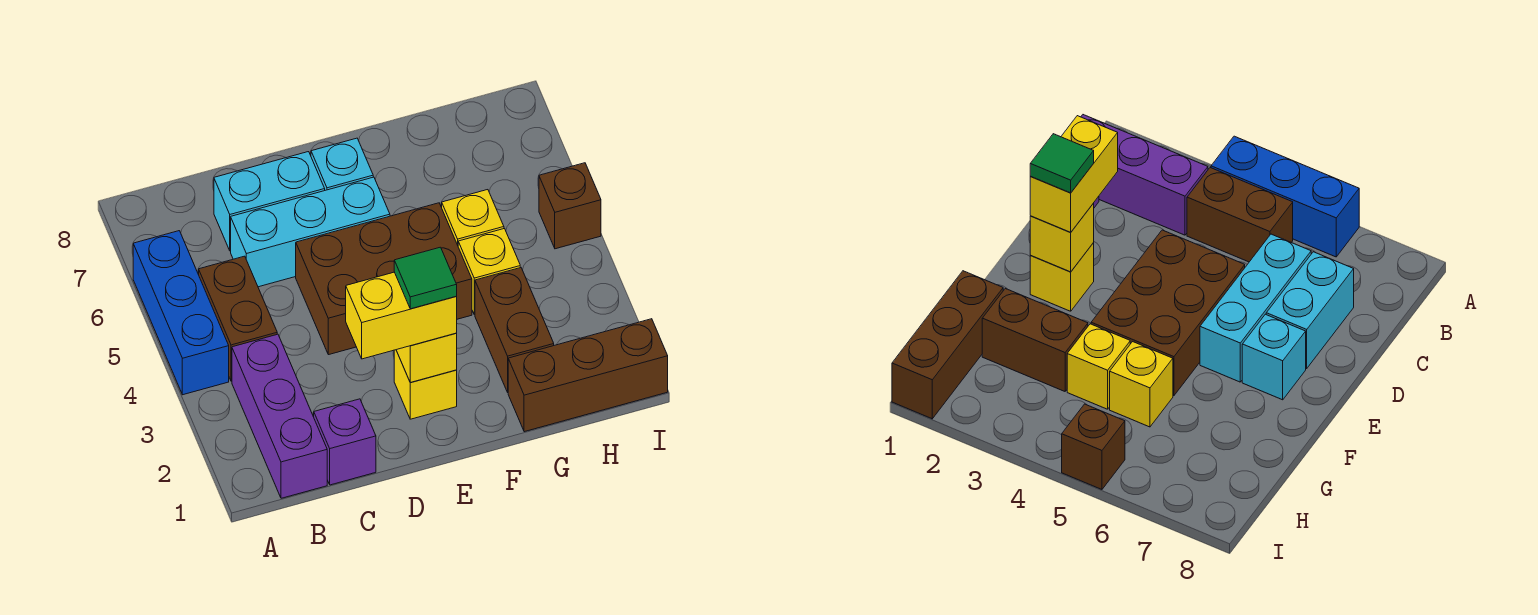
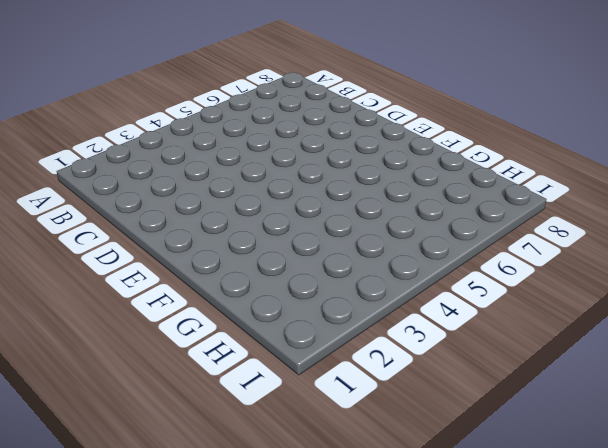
none -> blue 1x3 brick [133,231,229,395]
none -> purple 1x3 brick [232,334,327,498]
none -> brown 1x2 brick [199,256,277,381]

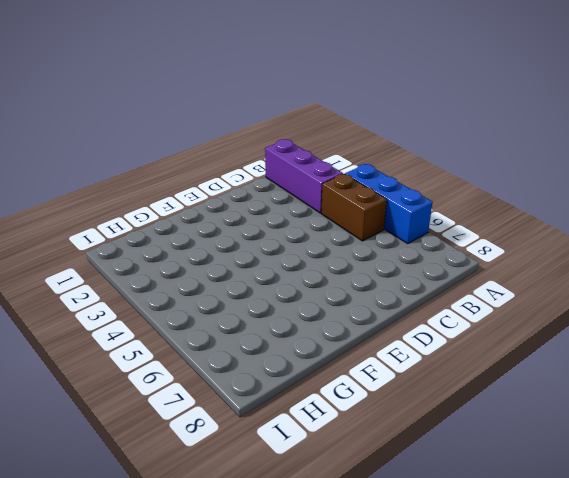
none -> purple 1x1 brick [314,399,376,485]
none -> cyan 1x3 brick [231,177,390,287]
none -> cyan 1x2 brick [214,152,325,251]

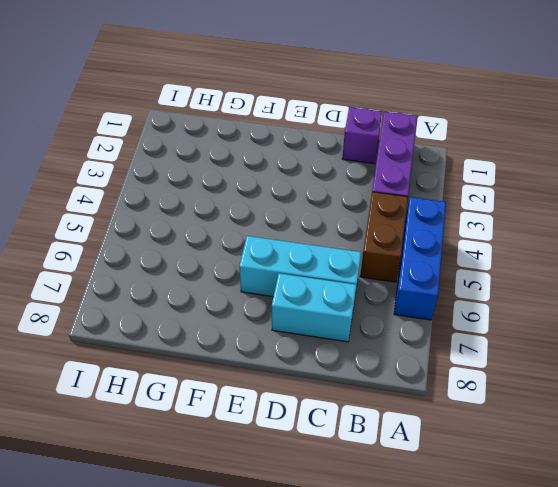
none -> brown 2x3 brick [296,203,472,355]
none -> yellow 1x1 brick [394,350,457,419]
none -> cyan 1x1 brick [311,138,373,190]

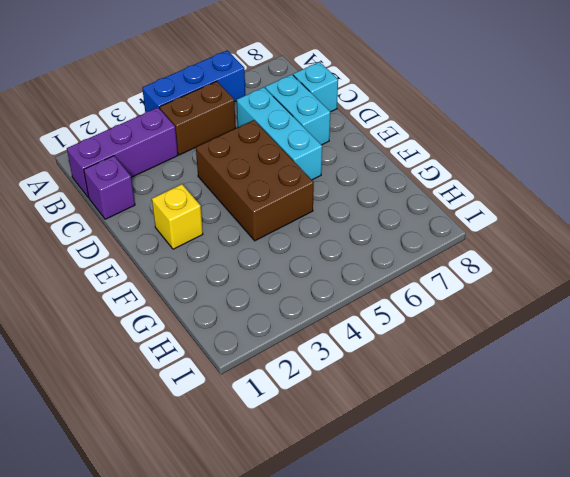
cyan 1x1 brick [293,62,338,112] -> cyan 1x1 brick moved to [311,138,373,190]
none -> brown 1x3 brick [508,319,668,432]
none -> brown 1x2 brick [475,268,554,392]
none -> yellow 1x1 brick [458,229,520,315]

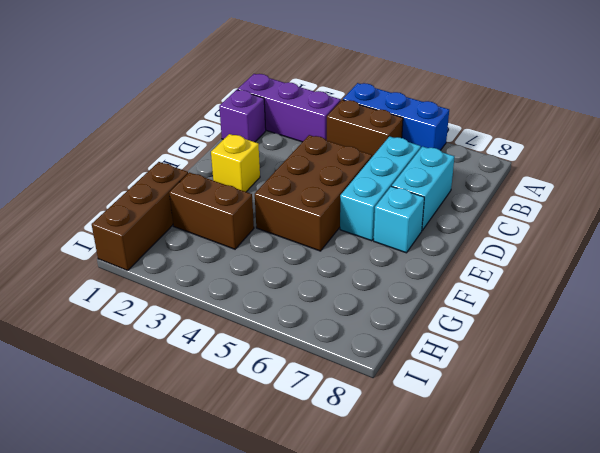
none -> yellow 1x1 brick [458,229,520,315]
none -> yellow 1x1 brick [442,190,504,245]
none -> brown 1x1 brick [539,163,601,249]

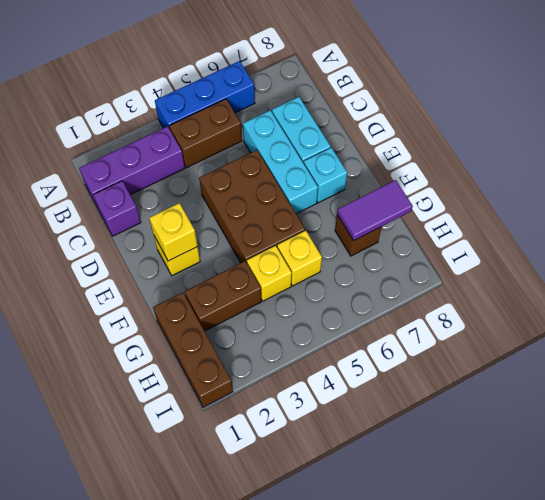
brown 1x1 brick [335,215,382,256] -> brown 1x1 brick moved to [539,163,601,249]
purple 1x2 tile [337,180,413,241] -> none
none -> yellow 1x2 brick [346,272,457,359]
none -> green 1x1 tile [394,247,457,309]

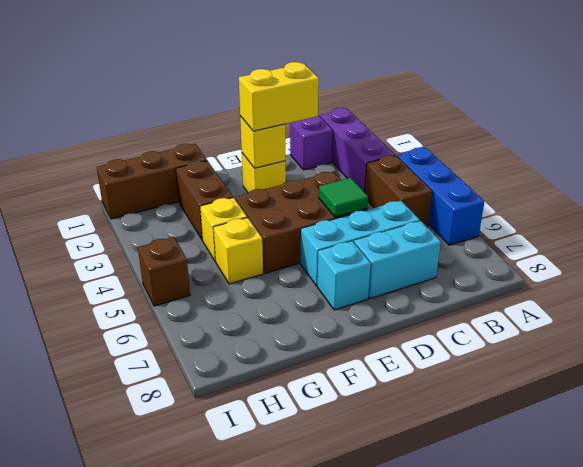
green 1x1 tile [319,178,368,217] -> green 1x1 tile moved to [394,247,457,309]

